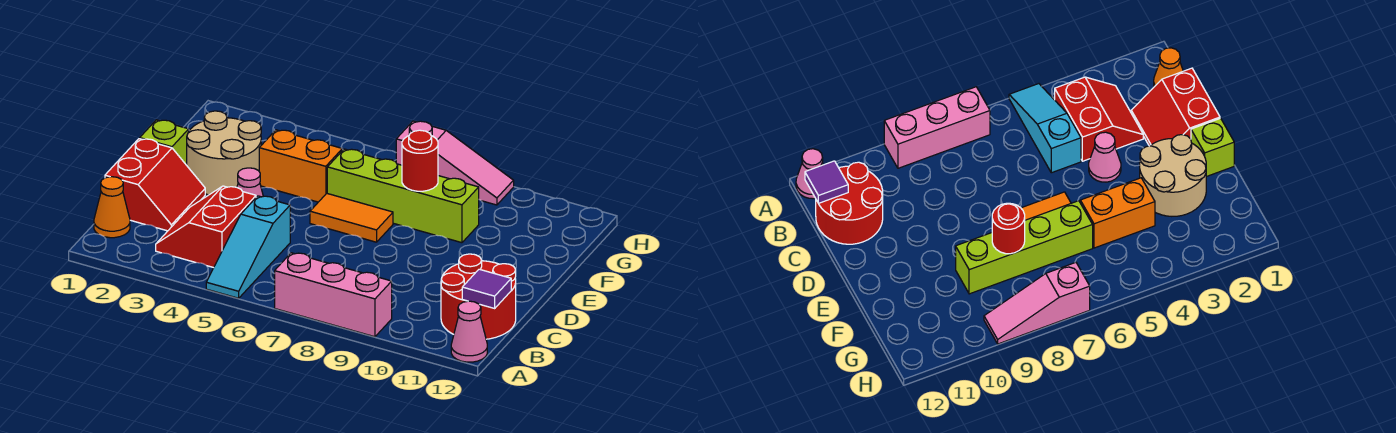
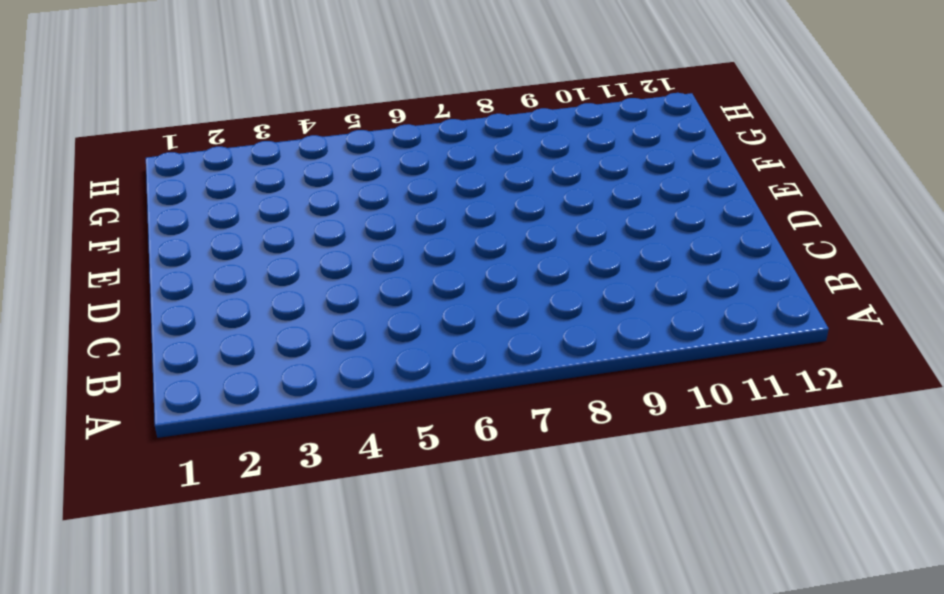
none -> cyan 1x3 slope [206,196,290,298]
none -> pink 1x3 brick [275,253,392,337]
none -> pink 1x1 cone [451,301,487,362]

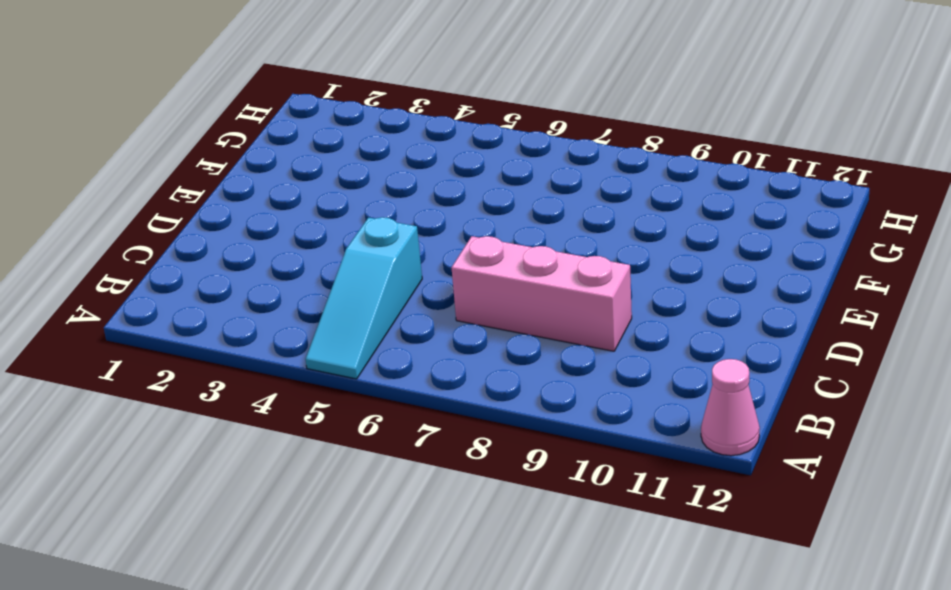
pink 1x3 brick [451,236,632,351] -> pink 1x3 brick moved to [275,253,392,337]
none -> orange 1x1 cone [94,177,130,238]
none -> red 2x2 slope [156,186,256,268]
none -> red 2x2 round brick [441,254,516,339]

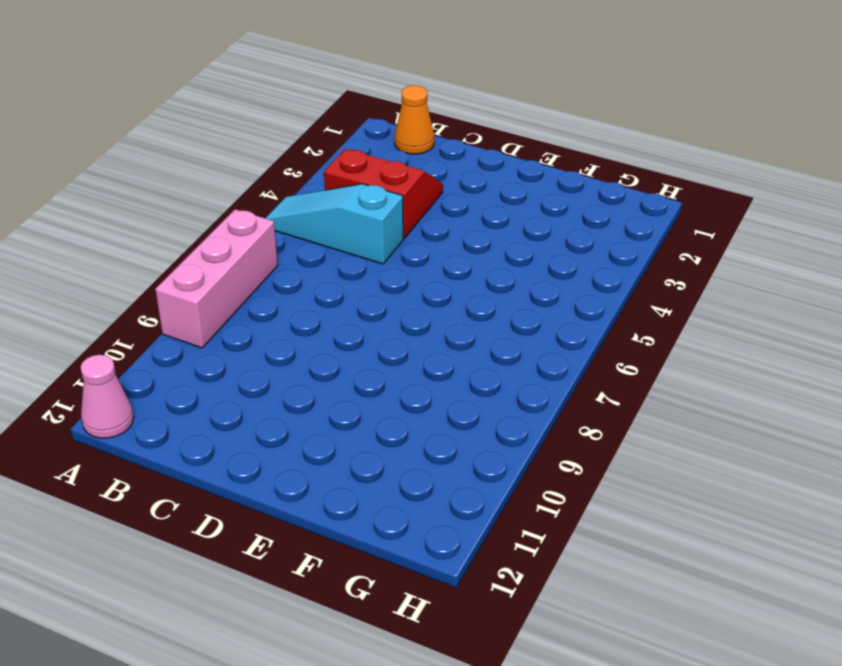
none -> red 2x2 round brick [441,254,516,339]
none -> red 2x2 slope [105,139,205,231]
none -> pink 1x1 cone [237,168,263,197]

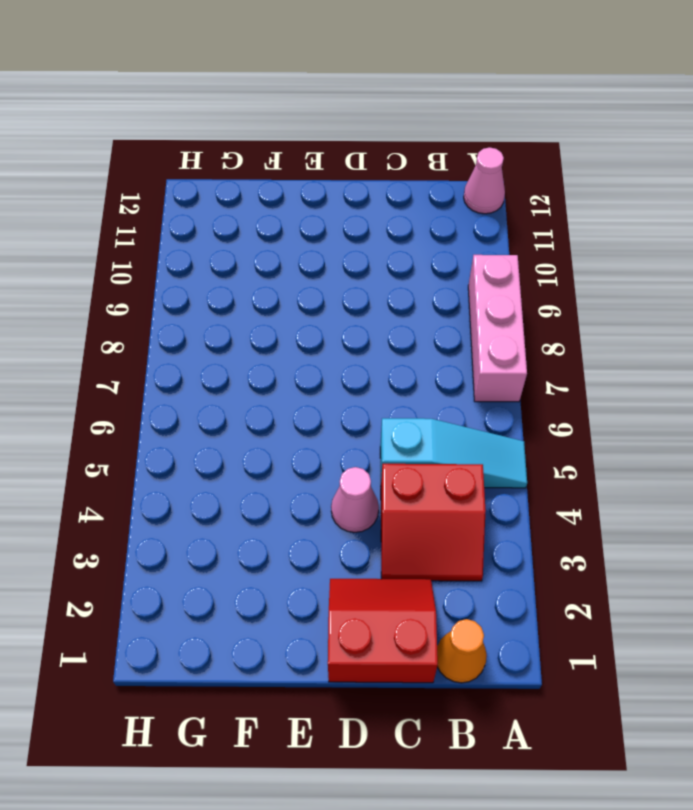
none -> red 2x2 round brick [441,254,516,339]
none -> lime 1x1 brick [140,120,189,165]
none -> tan 2x2 round brick [187,111,261,195]

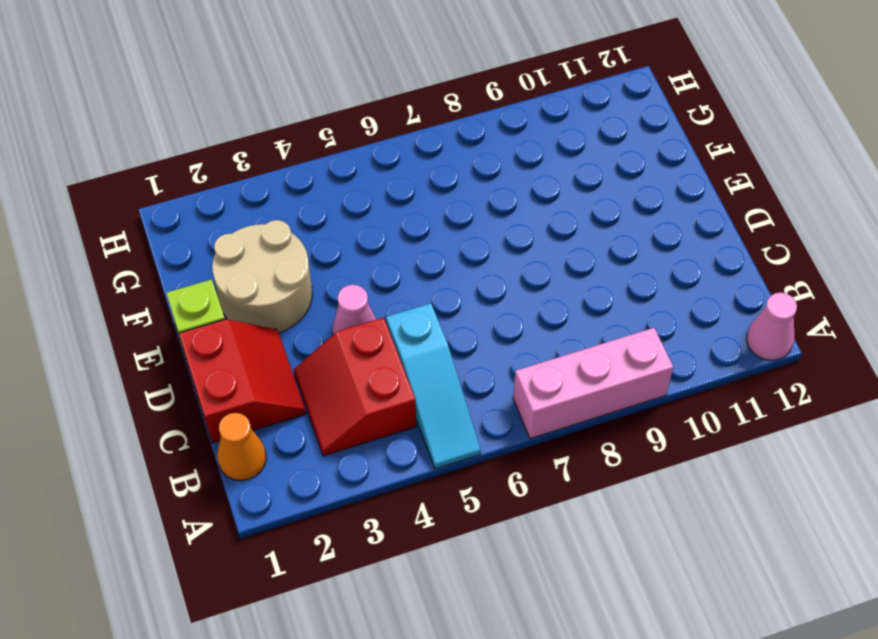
none -> red 2x2 round brick [441,254,516,339]
none -> orange 1x2 tile [310,193,393,242]
none -> orange 1x2 brick [259,130,342,202]

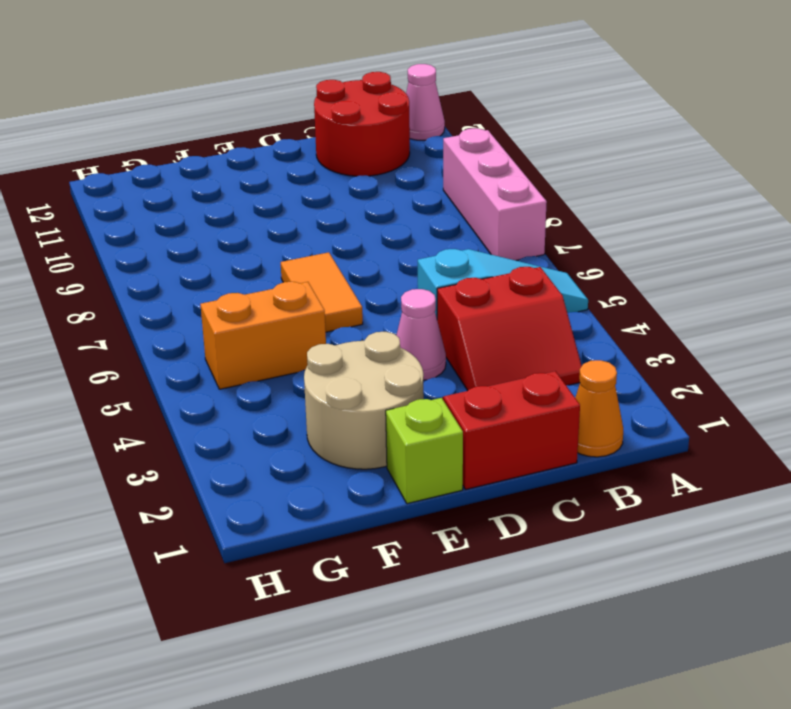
orange 1x2 brick [200,282,326,389] -> orange 1x2 brick turned to [259,130,342,202]
none -> lime 1x4 brick [327,149,479,243]
none -> pink 1x3 slope [396,121,514,205]
none -> purple 1x1 tile [462,269,511,308]

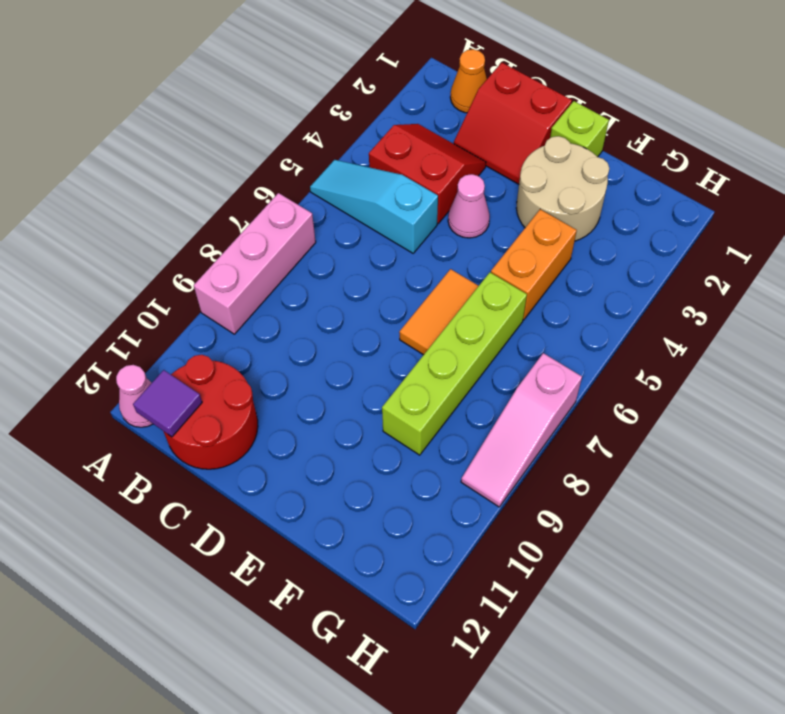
none -> red 1x1 round brick [402,130,438,191]

